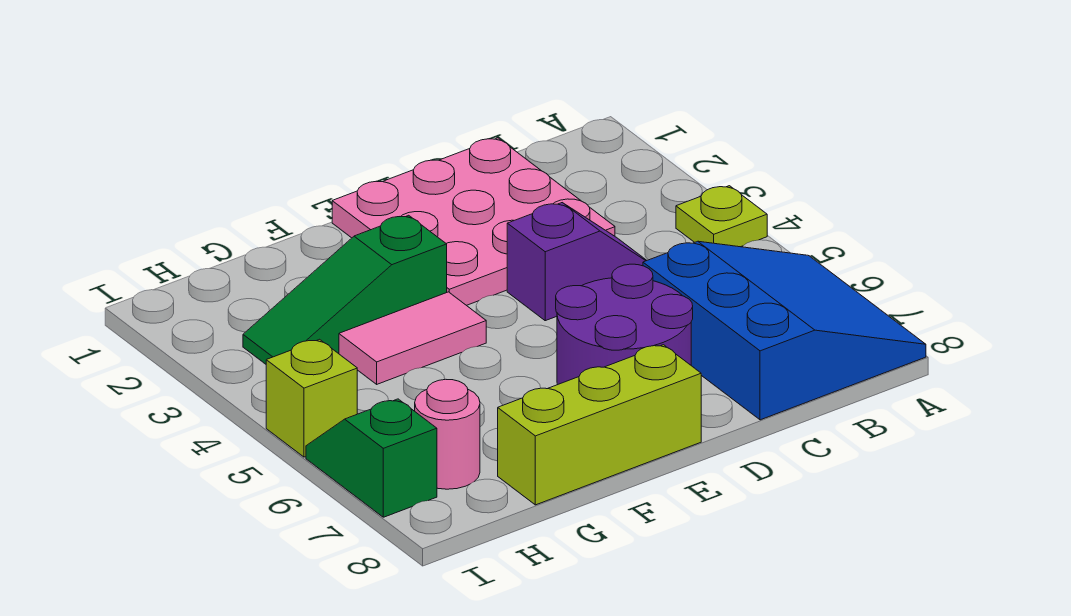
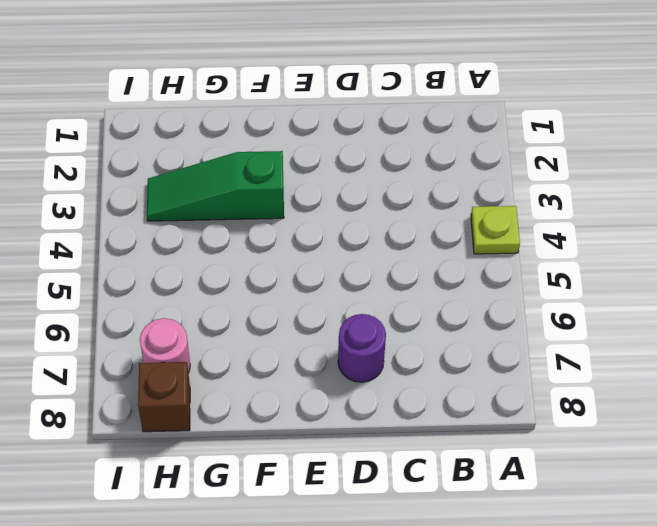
purple 1x1 round brick [338,314,386,382] -> purple 2x2 round brick [556,264,693,385]
brown 1x1 brick [138,362,190,432] -> none
none -> blue 3x3 slope [643,241,926,420]
none -> pink 3x3 plate [332,138,615,305]

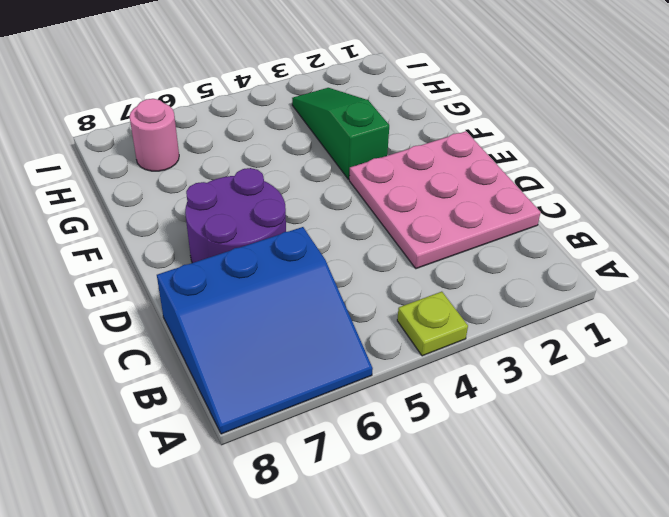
none -> purple 1x2 slope [507,203,647,321]
none -> lime 1x3 brick [498,345,701,505]

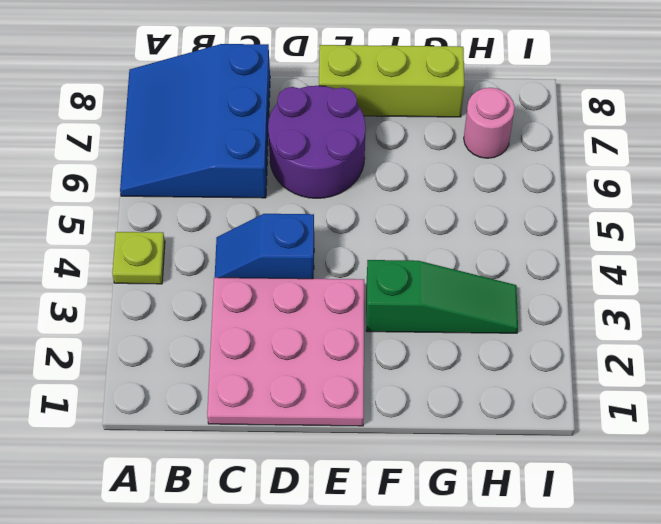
blue 1x2 slope [215,214,314,279] -> purple 1x2 slope [507,203,647,321]
none -> pink 1x2 tile [339,292,486,384]
none -> lime 1x1 brick [266,339,357,457]

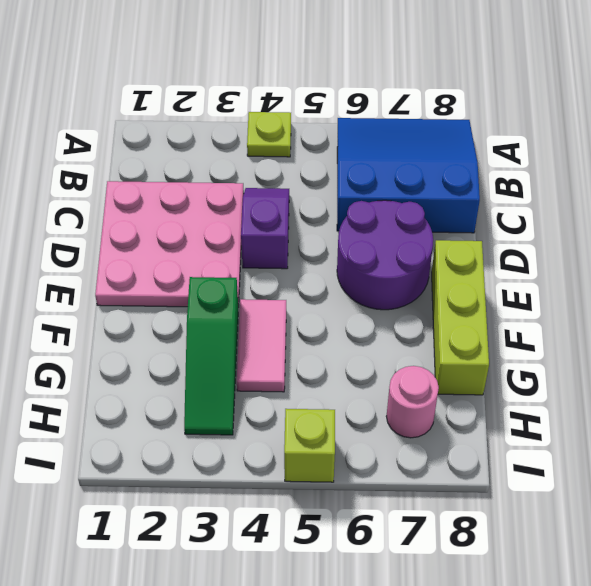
none -> green 1x2 slope [306,399,437,517]

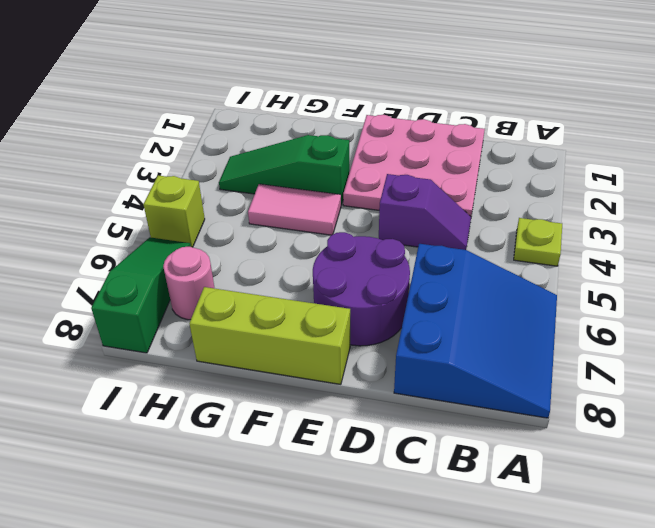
green 1x3 slope [91,237,191,353] -> green 1x2 slope [306,399,437,517]

